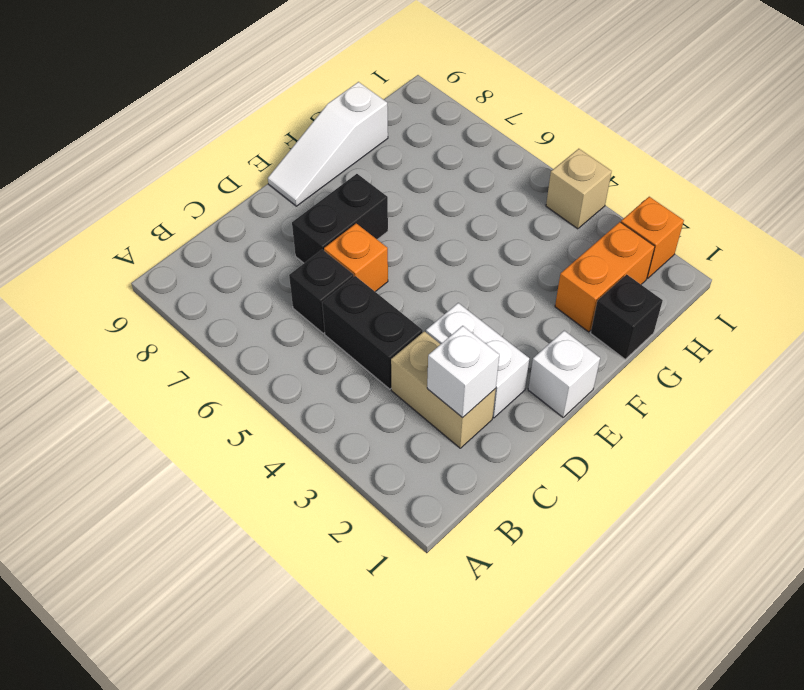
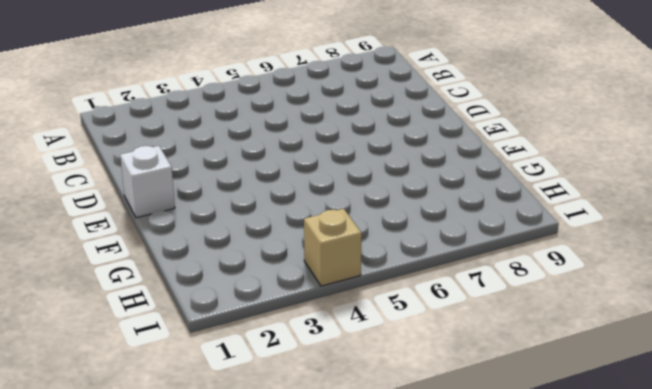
none -> tan 1x2 brick [391,331,496,448]
none -> black 1x2 brick [322,276,423,389]
none -> black 1x1 brick [289,249,354,333]

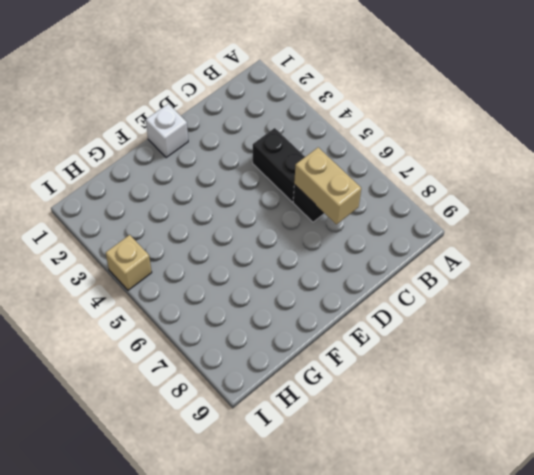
tan 1x2 brick [294,147,361,224] -> tan 1x2 brick moved to [391,331,496,448]
none -> white 1x2 brick [426,303,529,418]
none -> orange 1x1 brick [324,223,388,292]
none -> black 1x2 brick [292,174,388,263]

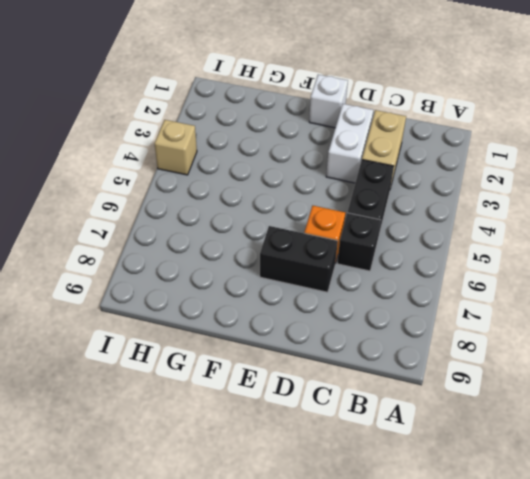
none -> white 1x3 slope [268,82,388,206]
none -> black 1x1 brick [591,274,663,359]
none -> orange 1x2 brick [555,222,655,332]

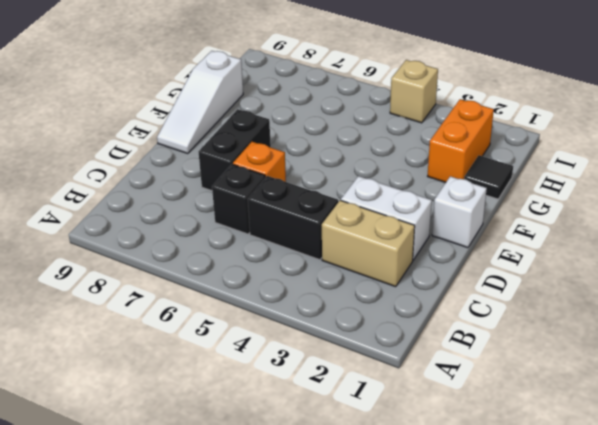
black 1x1 tile [464,156,513,199] -> black 1x1 brick [591,274,663,359]
none -> orange 1x1 brick [621,197,684,279]
none -> white 1x1 brick [427,326,499,418]

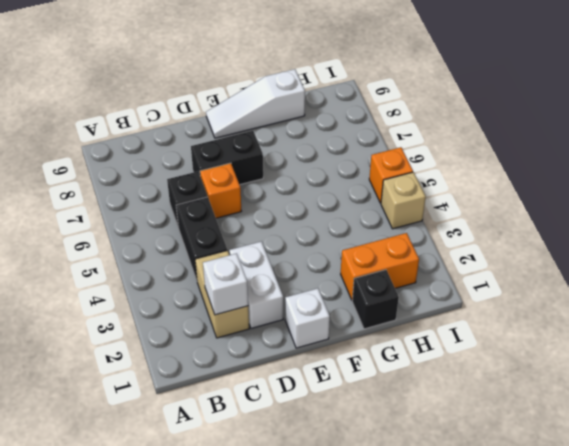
orange 1x1 brick [369,147,413,203] -> orange 1x1 brick moved to [621,197,684,279]

